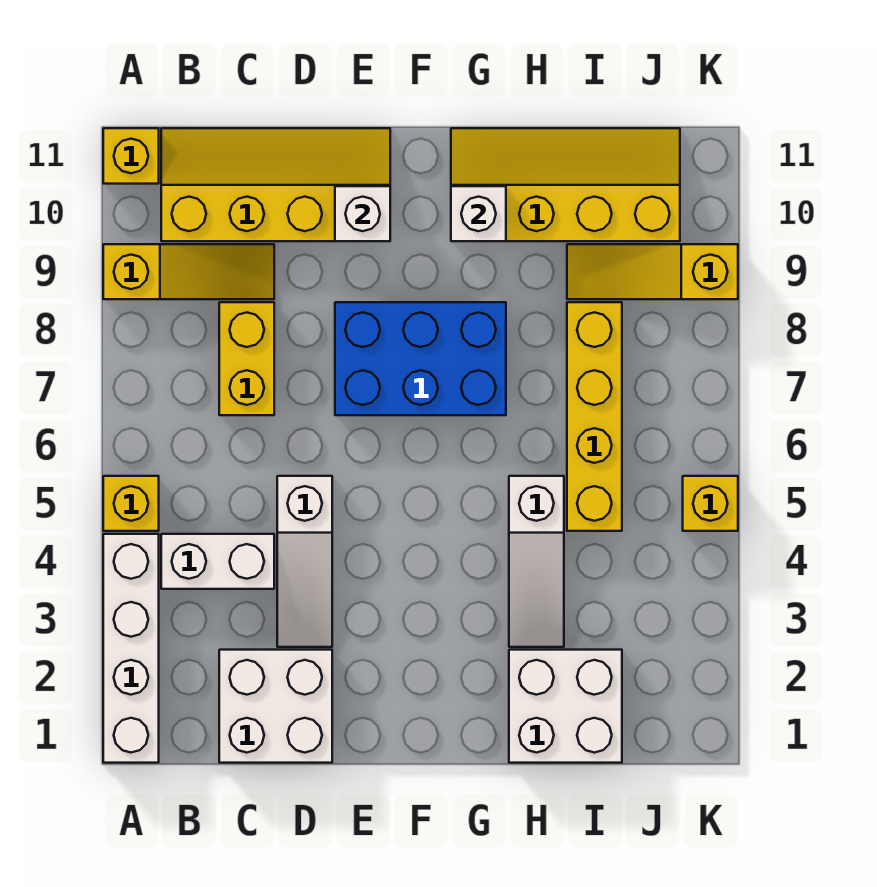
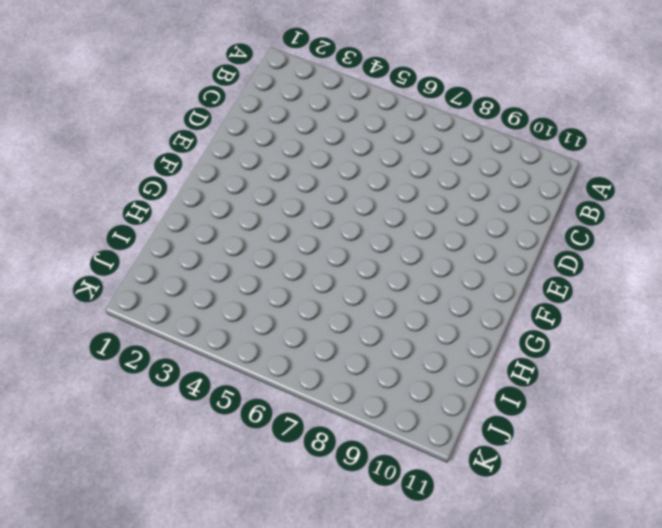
none -> white 1x4 brick [103,534,159,763]
none -> yellow 1x1 brick [103,476,159,531]
none -> yellow 1x3 slope [103,244,274,299]

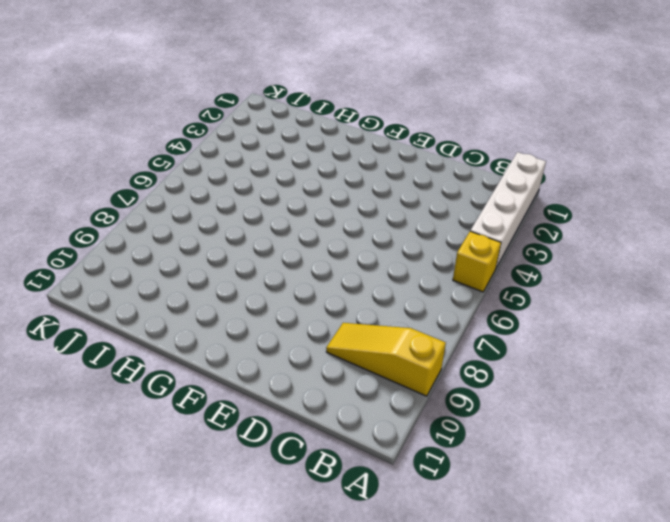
none -> yellow 1x1 brick [103,128,159,184]
none -> white 1x2 brick [161,534,274,589]
none -> yellow 2x4 slope [161,128,390,241]

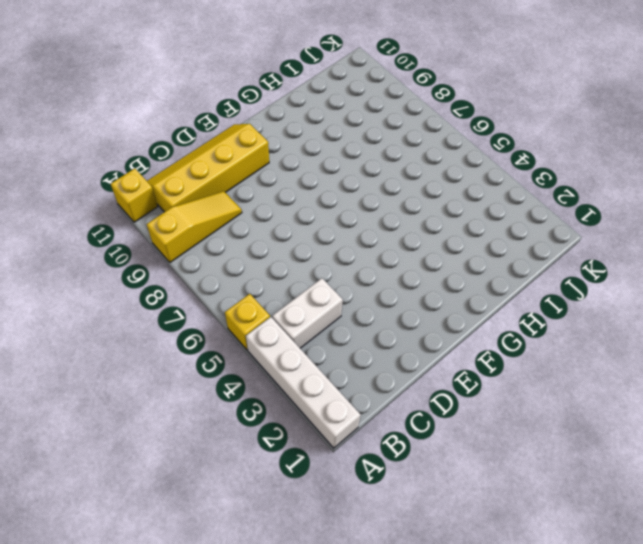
none -> white 2x2 brick [219,650,332,763]
none -> yellow 1x2 brick [219,302,274,415]
none -> white 1x3 slope [277,476,332,647]

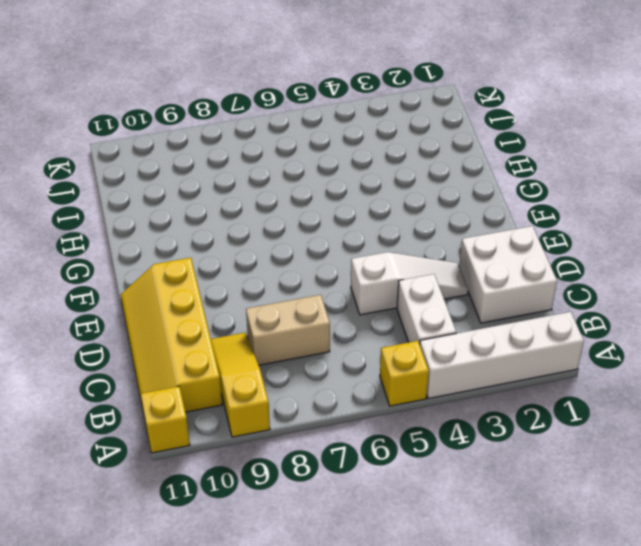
tan 1x2 brick [246,295,330,365] -> yellow 1x2 brick [219,302,274,415]
none -> blue 2x3 brick [335,302,506,415]
none -> yellow 2x4 slope [451,128,680,241]
none -> white 2x2 brick [509,650,622,763]

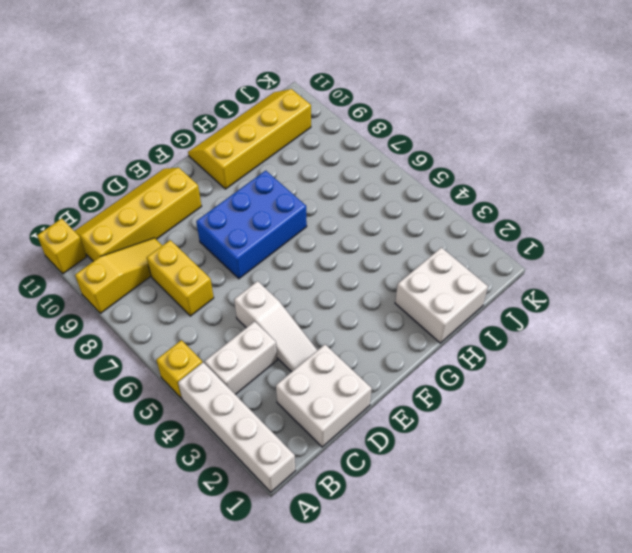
none -> white 1x3 slope [509,476,564,647]
none -> yellow 1x4 brick [567,302,622,531]
none -> yellow 1x3 slope [567,244,738,299]

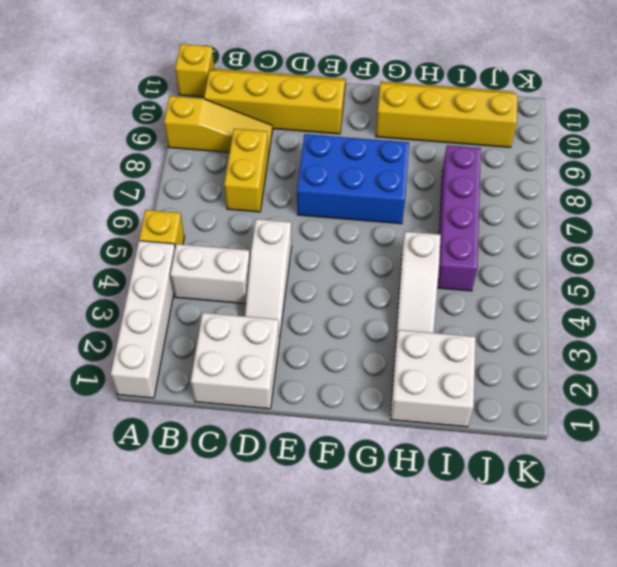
purple 1x4 brick [437,145,481,291] -> yellow 1x4 brick [567,302,622,531]
none -> yellow 1x3 slope [567,244,738,299]
none -> yellow 1x1 brick [683,476,738,531]
none -> white 1x1 brick [335,186,390,241]

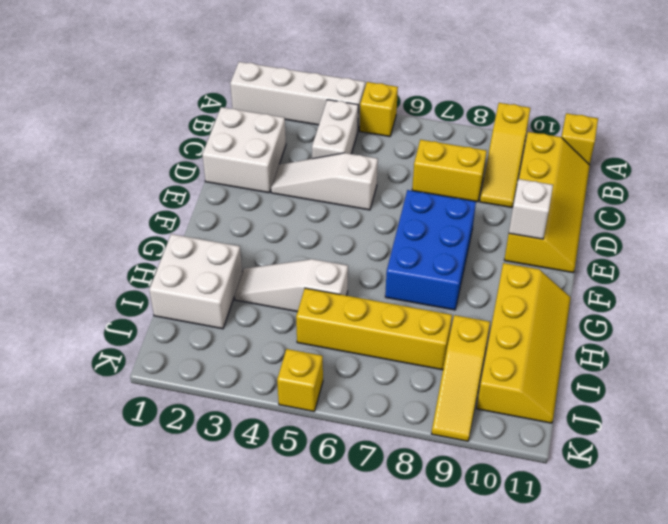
yellow 1x3 slope [431,315,490,441] -> yellow 1x3 slope turned to [567,244,738,299]
none -> white 1x1 brick [451,186,506,241]

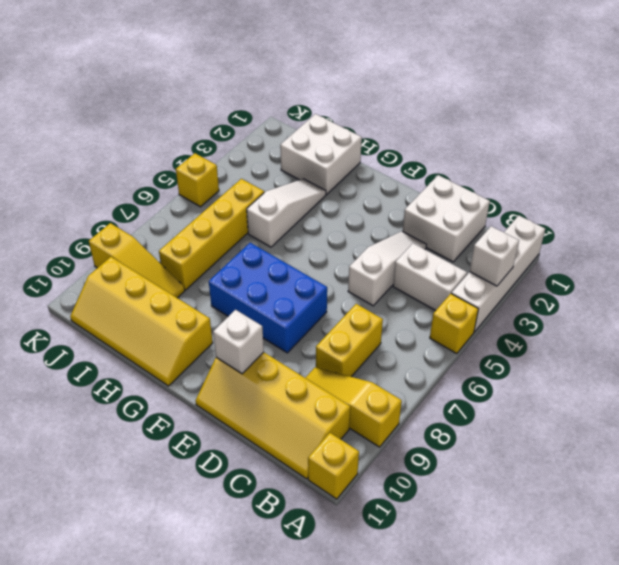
white 1x1 brick [470,226,519,286] -> white 1x1 brick moved to [451,186,506,241]

